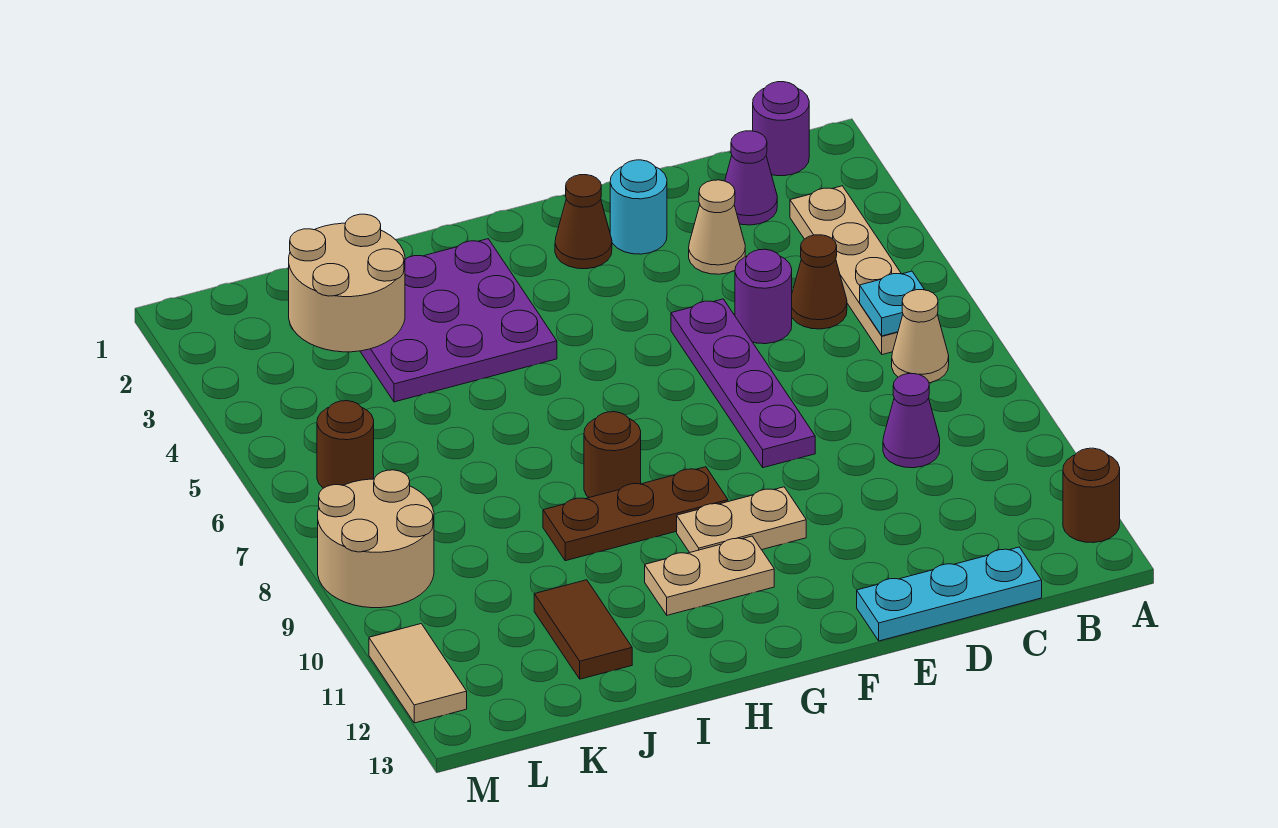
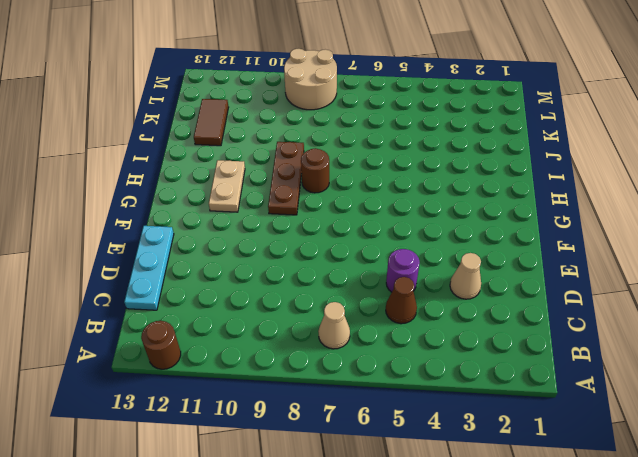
brown 1x2 tile [194,99,229,146] -> brown 1x2 tile turned to [534,580,632,679]
none -> purple 1x1 round brick [753,82,809,176]
none -> tan 1x4 plate [790,186,901,355]
none -> purple 1x1 cone [725,131,777,225]

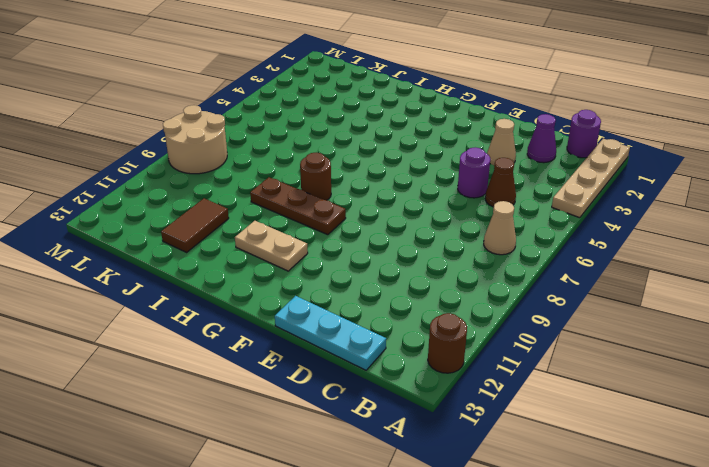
tan 1x4 plate [552,139,630,218] -> tan 1x4 plate moved to [790,186,901,355]
none -> purple 1x1 cone [883,374,940,468]
none -> cyan 1x1 round brick [610,160,667,254]
none -> purple 1x4 plate [671,299,815,468]

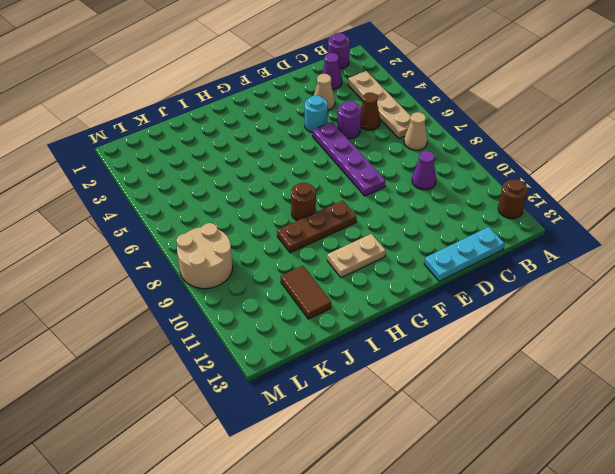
cyan 1x1 round brick [305,95,328,133] -> cyan 1x1 round brick moved to [610,160,667,254]
none -> brown 1x1 cone [555,175,612,269]
none -> tan 1x2 plate [677,487,806,552]
none -> purple 3x3 plate [360,239,557,402]

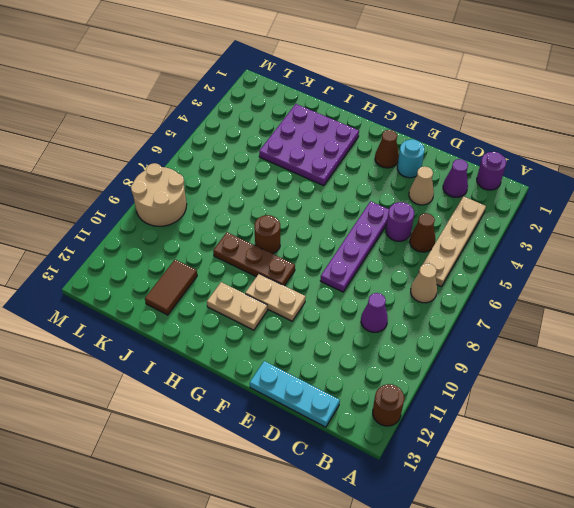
none -> brown 1x1 round brick [317,401,374,488]
none -> tan 1x2 tile [369,624,467,723]
none -> cyan 1x1 plate [860,271,924,336]

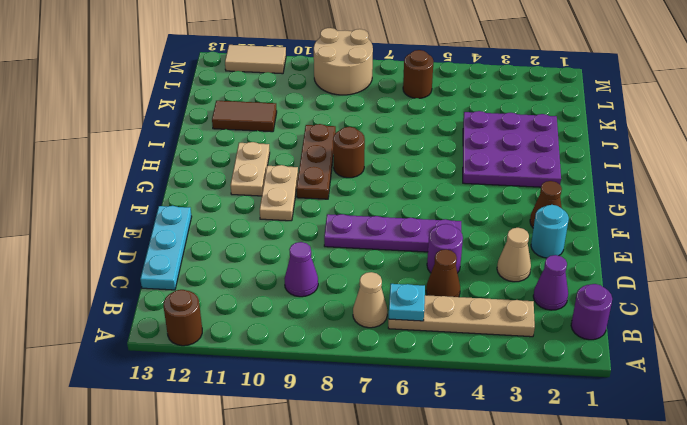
none -> tan 2x2 round brick [289,214,405,352]

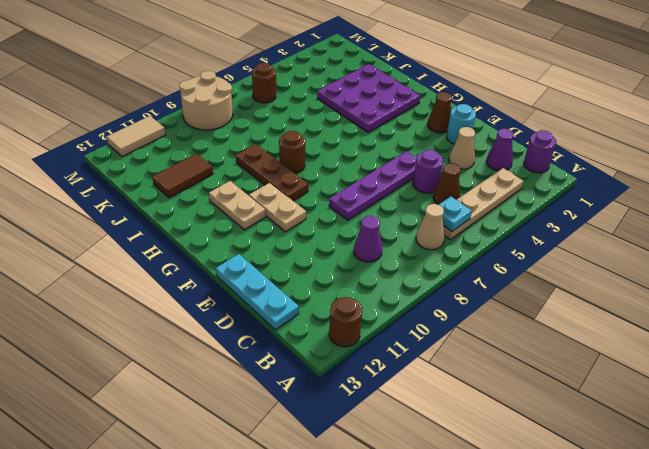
none -> tan 2x2 round brick [289,214,405,352]

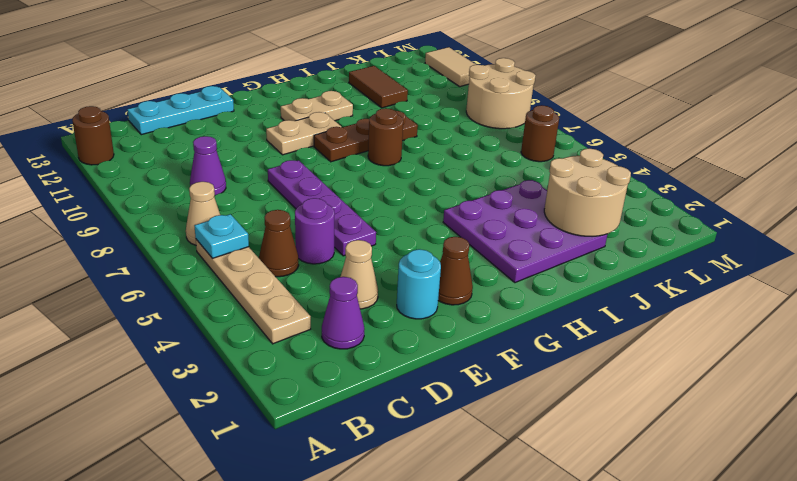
none -> purple 1x1 round brick [753,82,809,176]

